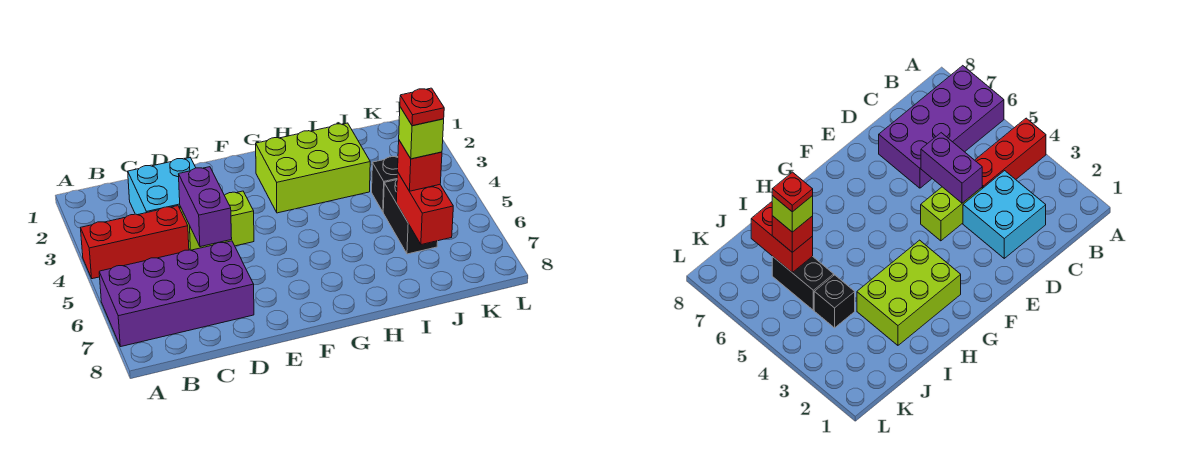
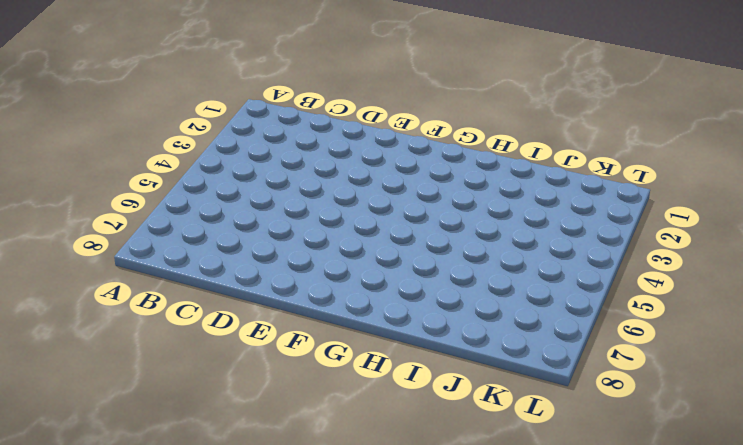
none -> red 1x3 brick [81,206,189,279]
none -> purple 2x4 brick [99,241,254,347]
none -> cyan 2x2 brick [128,158,196,215]

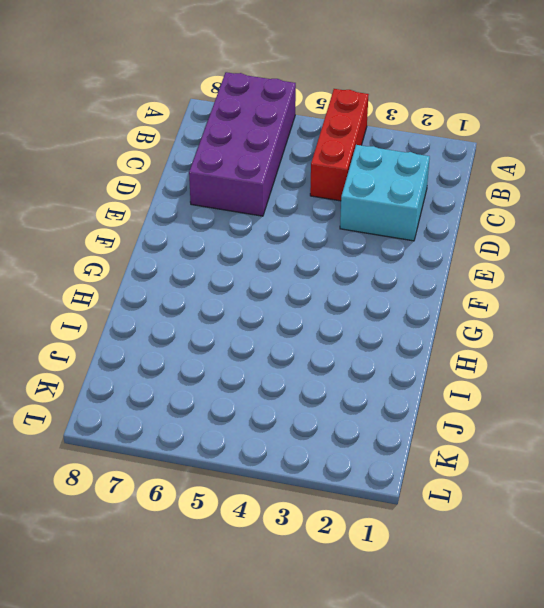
none -> lime 1x2 brick [180,191,254,250]
none -> lime 2x3 brick [256,123,370,213]
none -> black 1x1 brick [372,157,398,211]

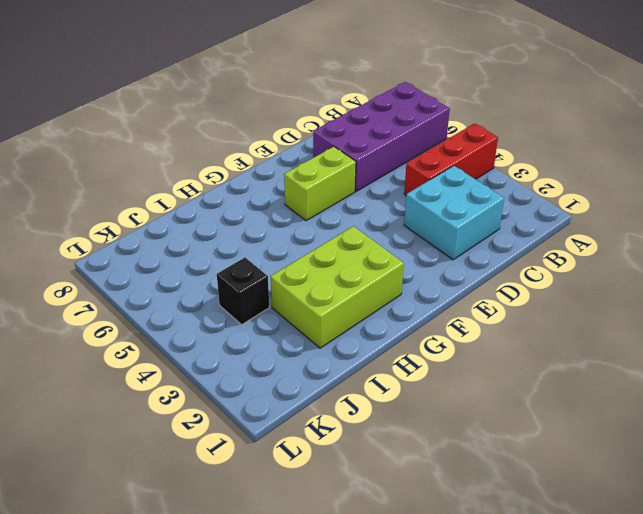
lime 1x2 brick [284,147,356,221] -> lime 1x2 brick moved to [180,191,254,250]
none -> black 1x2 brick [383,180,438,254]
none -> purple 1x2 brick [179,167,232,247]
none -> red 1x2 brick [396,173,453,245]

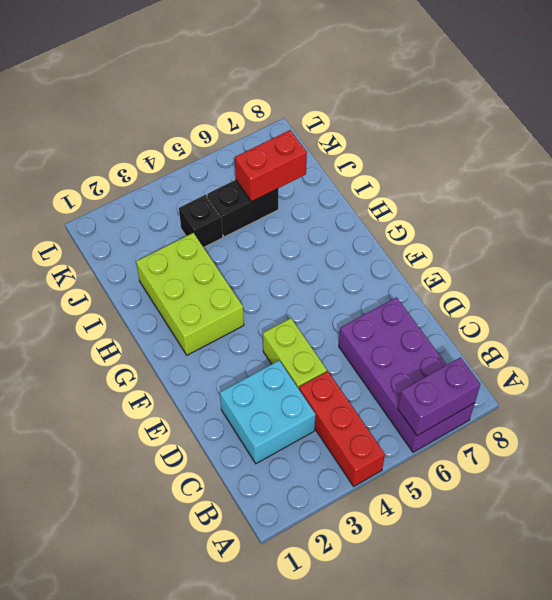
purple 1x2 brick [398,358,480,435] -> purple 1x2 brick moved to [179,167,232,247]
none -> red 1x1 brick [398,141,442,191]
none -> lime 1x1 brick [399,107,444,159]
none -> red 1x1 plate [400,88,444,126]

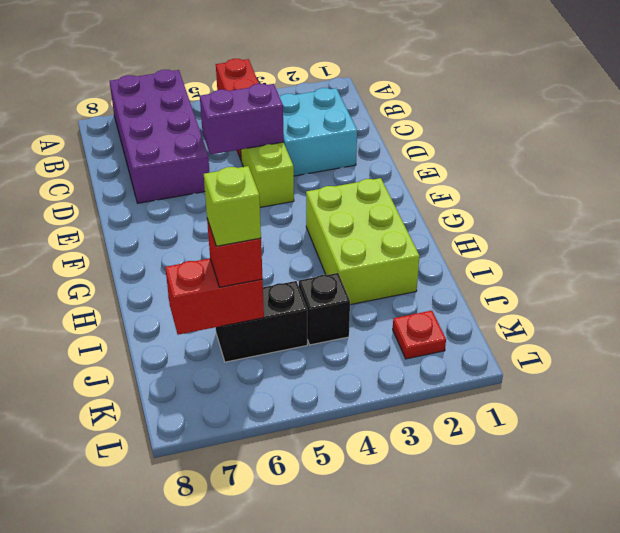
red 1x1 plate [393,311,446,359] -> red 1x1 plate moved to [400,88,444,126]

